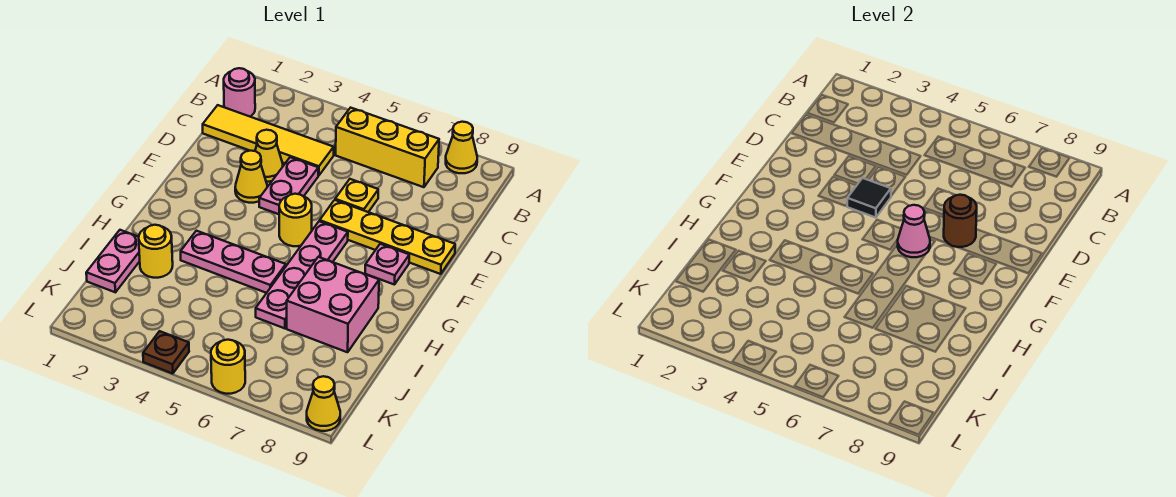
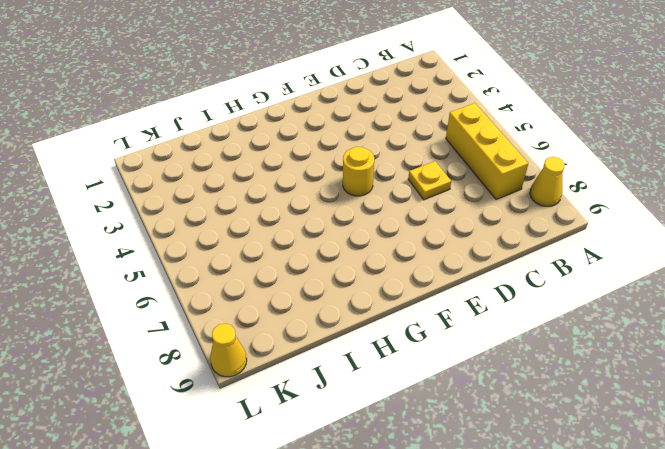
none -> pink 1x1 round brick [224,68,255,117]
none -> yellow 1x4 tile [203,105,334,176]
none -> yellow 1x1 cone [255,130,283,182]

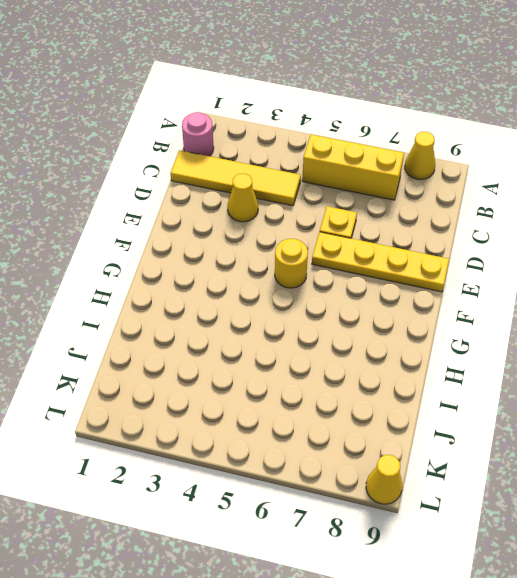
none -> pink 1x2 plate [259,157,318,214]
none -> yellow 1x1 cone [235,151,267,203]
none -> pink 1x4 plate [256,221,348,328]

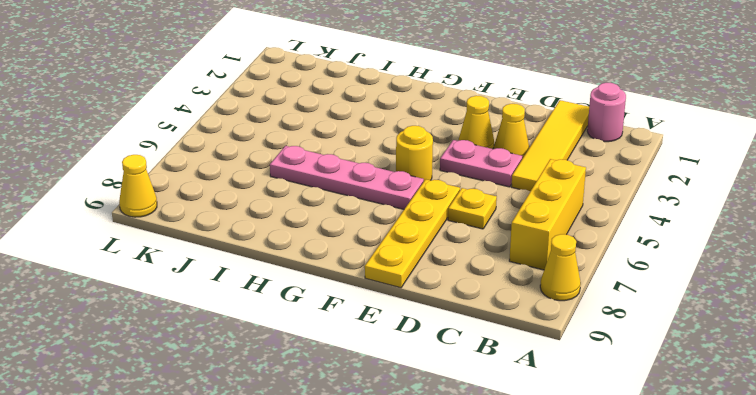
none -> pink 1x1 plate [365,244,409,285]
none -> pink 1x3 plate [181,231,286,293]
none -> pink 2x2 brick [287,257,379,352]

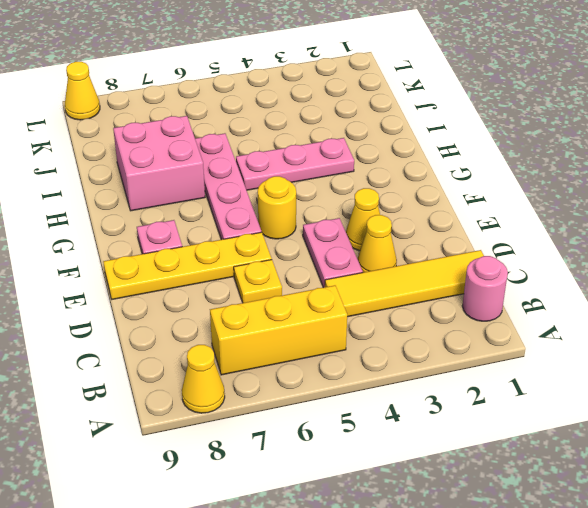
none -> pink 1x2 plate [86,230,140,292]
none -> yellow 1x1 round brick [139,225,173,278]
none -> brown 1x1 plate [143,331,189,374]

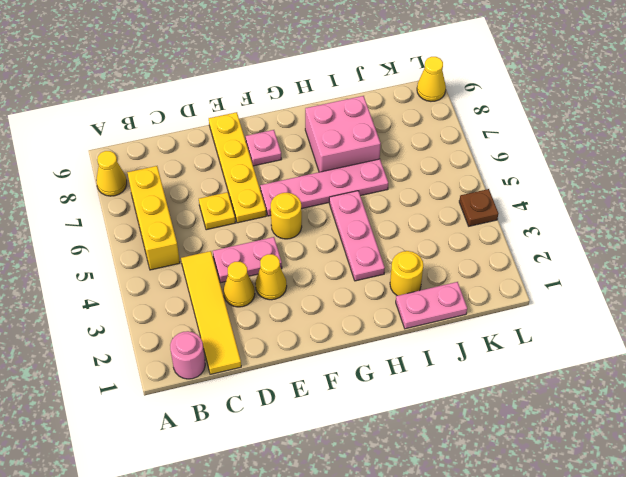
none -> yellow 1x1 round brick [211,340,245,394]
none -> black 1x1 tile [847,178,891,218]
none -> brown 1x1 round brick [944,195,977,247]

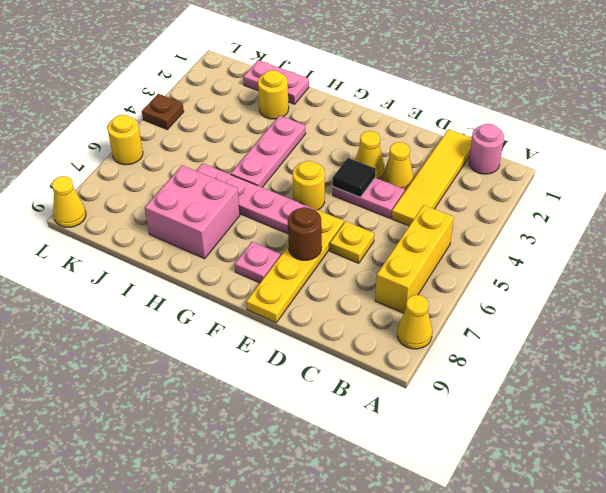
none -> pink 1x1 cone [898,205,930,257]

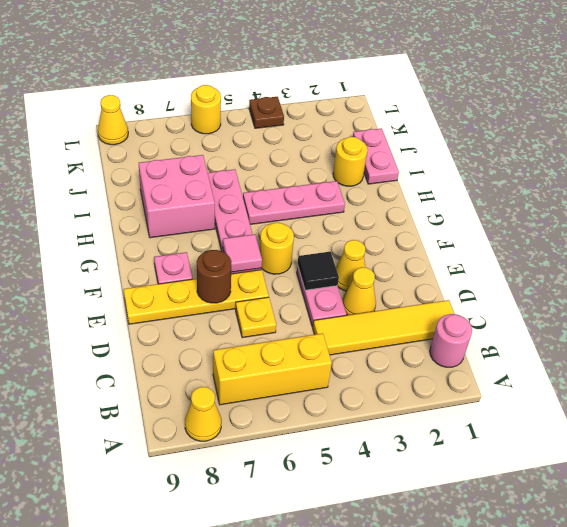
pink 1x1 tile [223,234,262,272] -> pink 1x1 cone [898,205,930,257]

